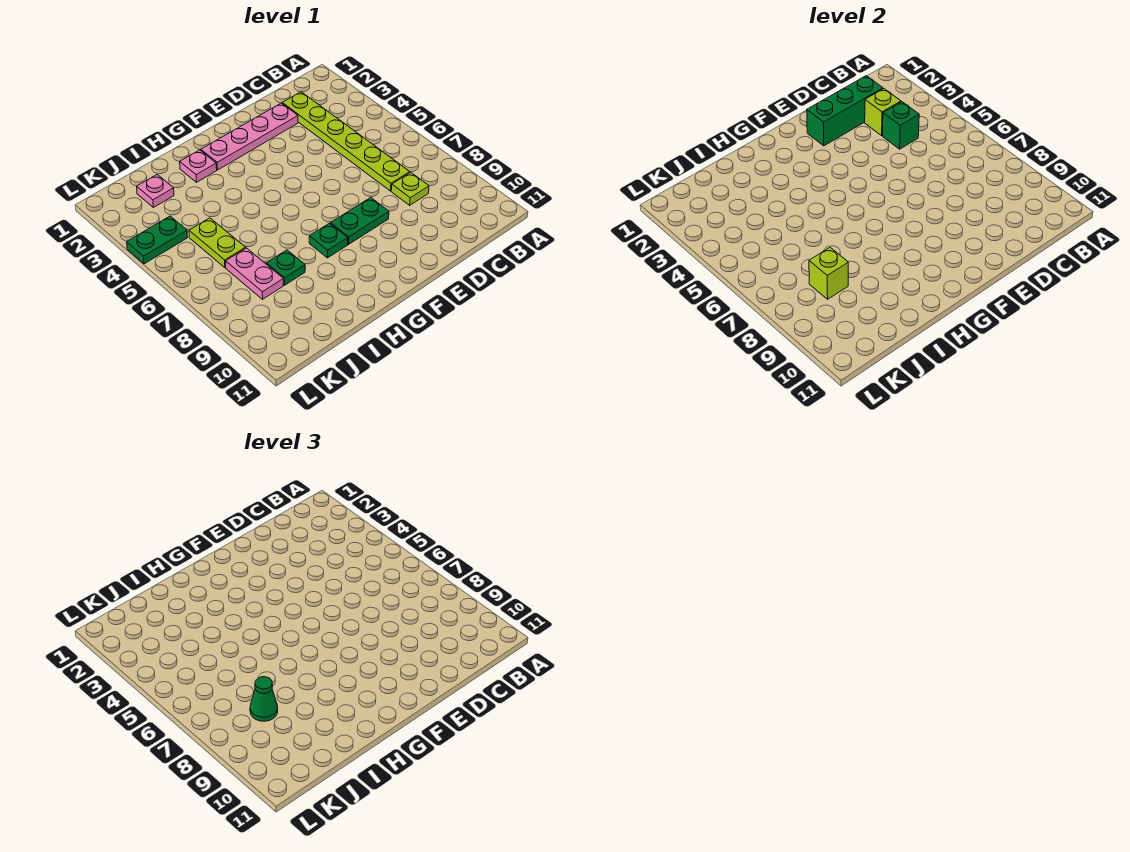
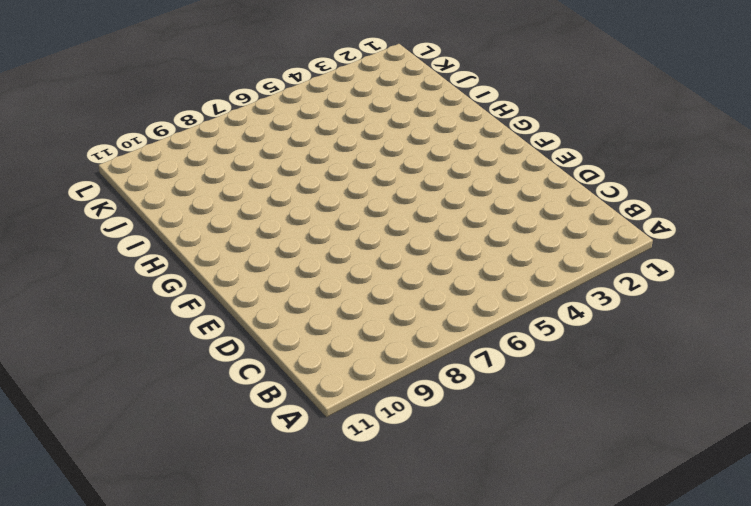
none -> lime 1x6 plate [282,92,410,191]
none -> lime 1x1 plate [391,172,429,205]
none -> pink 1x4 plate [201,103,298,170]

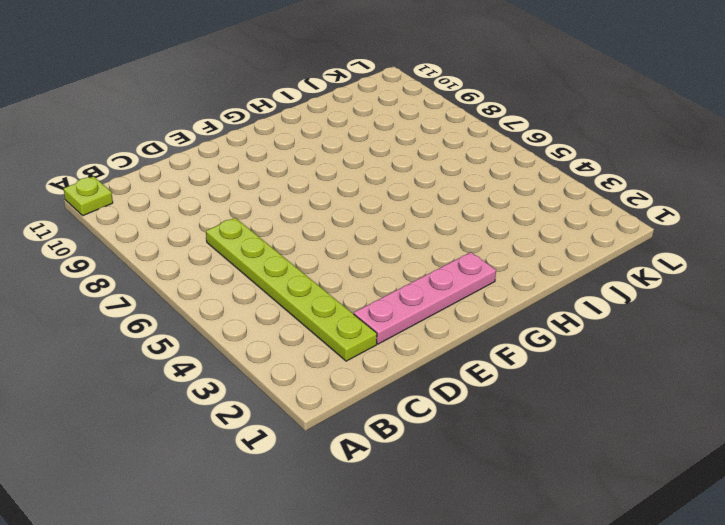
lime 1x1 plate [64,176,113,216] -> lime 1x1 plate moved to [391,172,429,205]
none -> green 1x2 plate [330,197,389,244]
none -> green 1x1 plate [309,223,348,258]
none -> pink 1x1 plate [180,150,217,182]

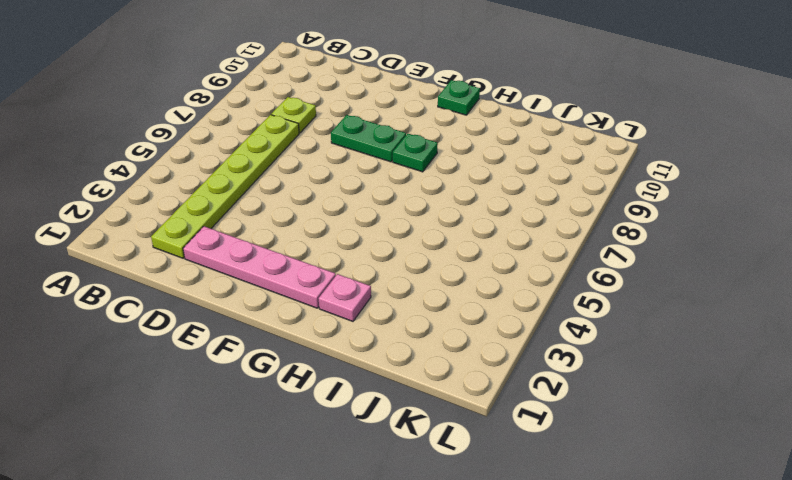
green 1x1 plate [438,80,480,115] -> green 1x1 plate moved to [266,250,305,285]
none -> pink 1x1 plate [137,175,174,207]
none -> lime 1x2 plate [189,218,246,268]
none -> pink 1x2 plate [226,248,283,299]

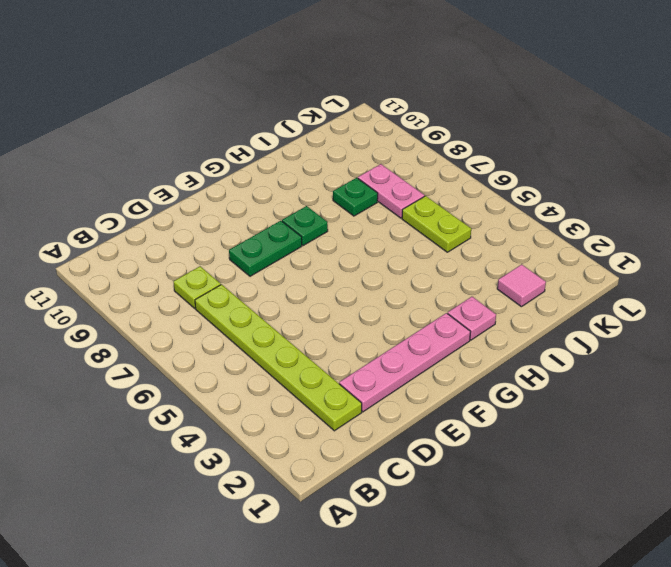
pink 1x1 tile [497,264,546,307] -> pink 1x1 plate [137,175,174,207]
none -> green 1x2 plate [127,216,188,264]
none -> green 1x3 brick [807,76,883,146]
none -> lime 1x1 brick [865,89,901,136]

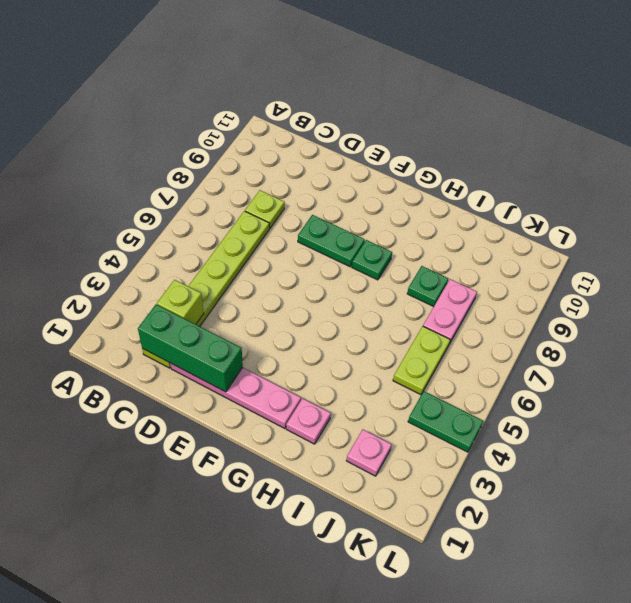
none -> green 1x1 brick [883,102,919,149]
none -> lime 1x1 brick [809,247,848,299]
none -> green 1x1 cone [250,677,278,721]

